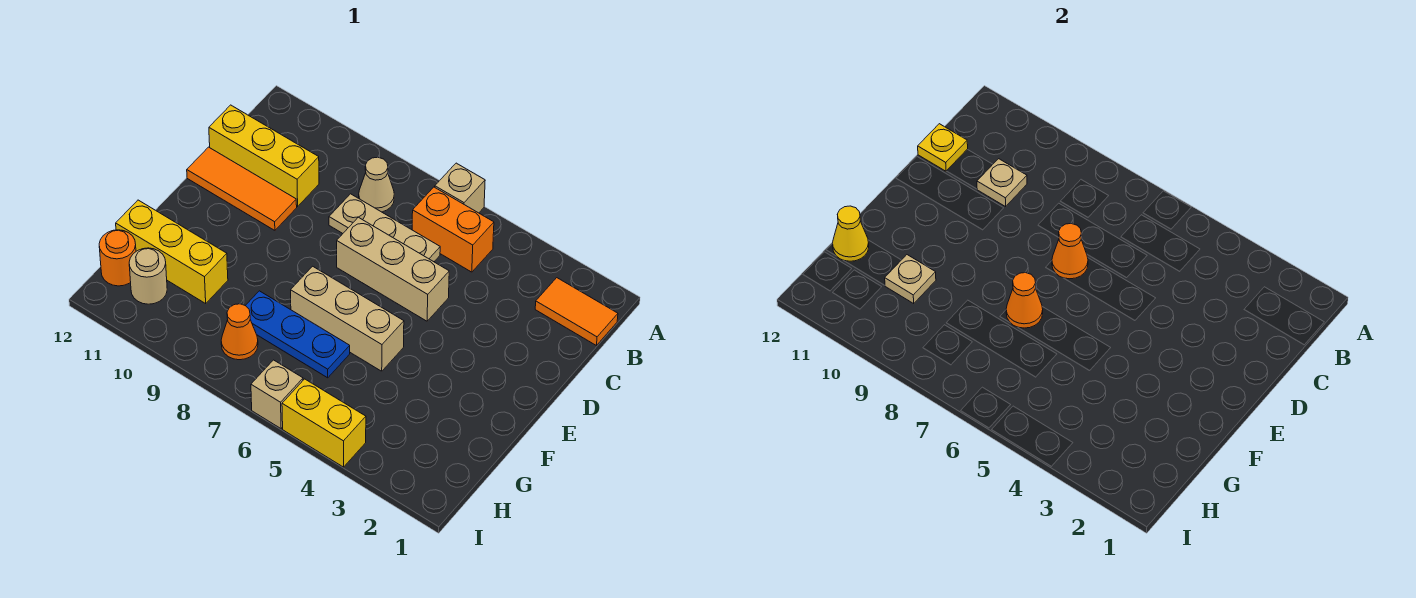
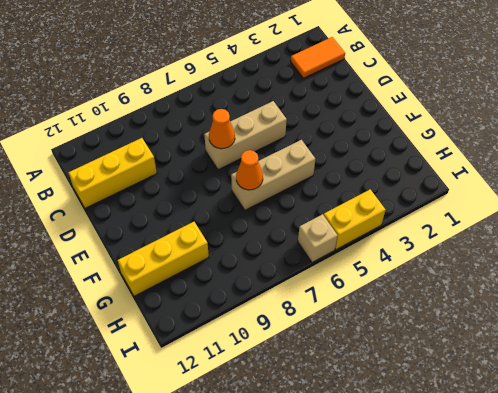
none -> tan 1x1 brick [435,163,485,213]
none -> orange 1x2 brick [412,187,494,272]
none -> tan 1x1 cone [359,157,394,212]

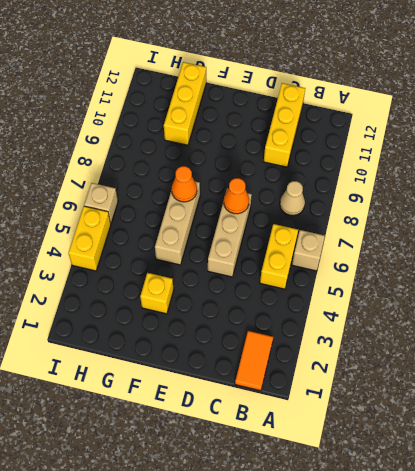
yellow 1x2 brick [260,224,298,289] -> orange 1x2 brick [412,187,494,272]
yellow 1x1 brick [140,273,174,314] -> none
none -> tan 1x3 plate [329,194,440,262]
none -> orange 1x3 tile [187,147,297,230]
none -> blue 1x3 plate [245,291,350,378]

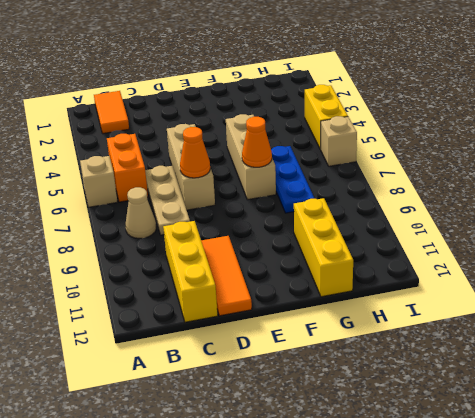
none -> orange 1x1 cone [221,304,258,360]
none -> tan 1x1 round brick [129,248,167,304]
none -> orange 1x1 round brick [99,230,136,286]

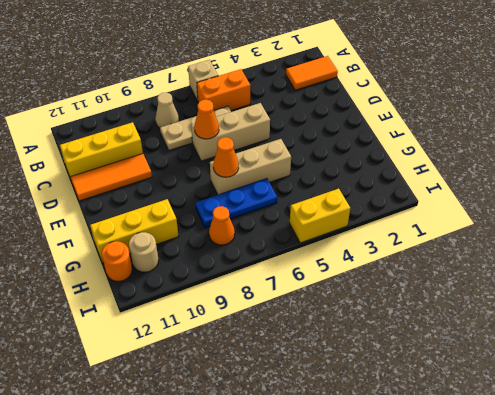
none -> tan 1x1 brick [251,360,303,429]
none -> tan 1x1 plate [977,159,1027,207]
none -> yellow 1x1 plate [918,124,968,171]

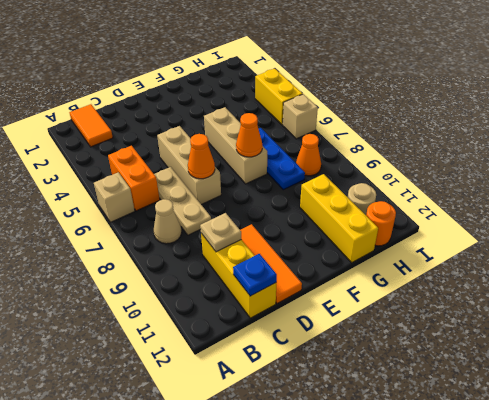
blue 1x1 plate [233,254,277,296] -> yellow 1x1 plate [918,124,968,171]
none -> tan 1x1 plate [885,255,936,303]
none -> yellow 1x1 cone [833,206,869,261]

